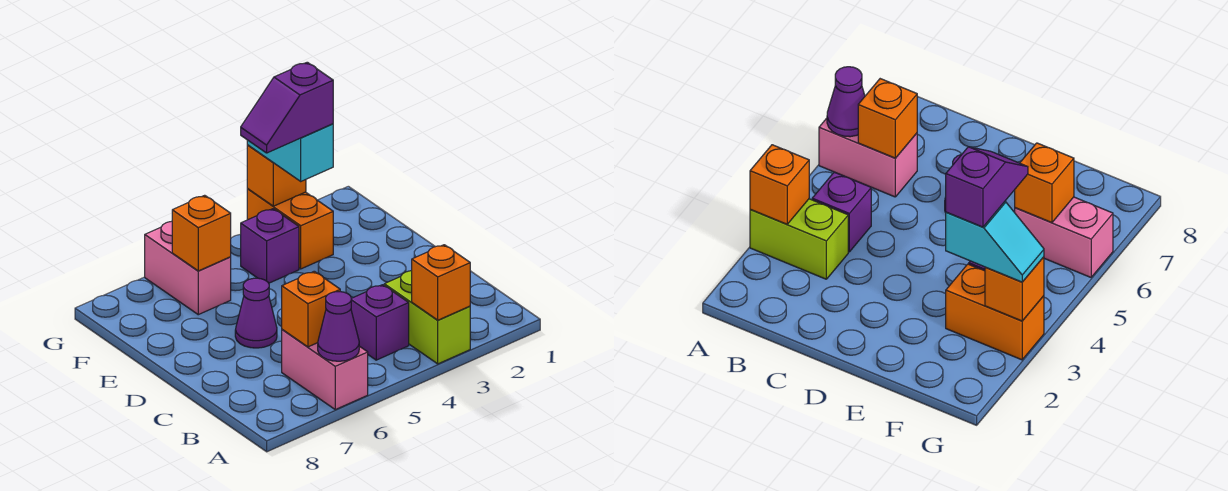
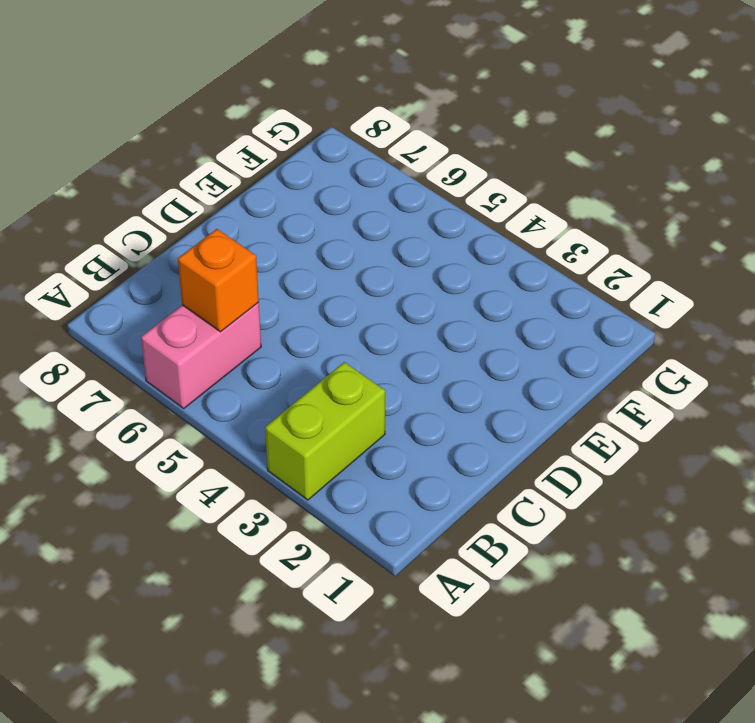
none -> purple 1x1 brick [351,285,409,360]
none -> purple 1x1 cone [235,278,277,348]
none -> orange 1x2 brick [247,189,333,269]

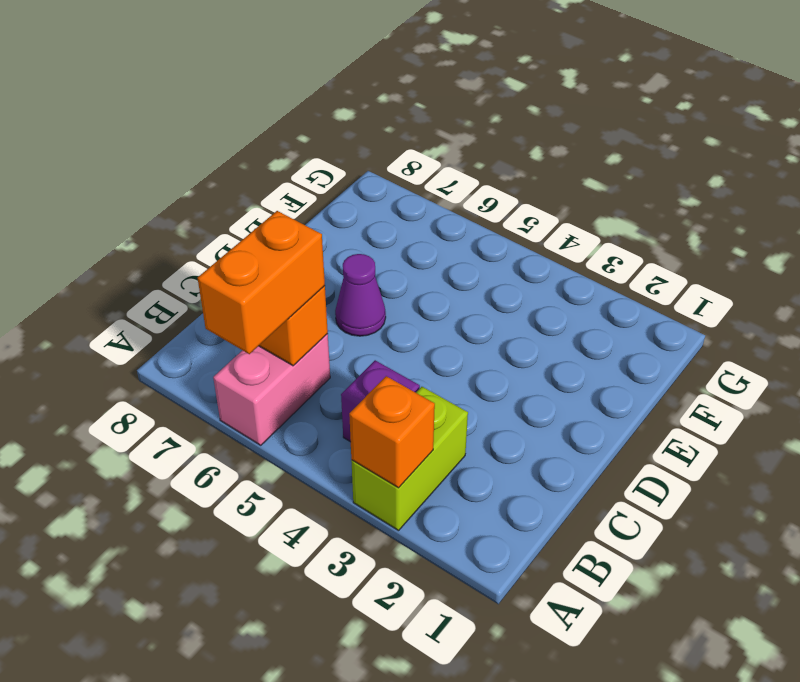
orange 1x2 brick [198,211,325,354] -> orange 1x2 brick moved to [247,189,333,269]
none -> purple 1x1 brick [240,209,299,283]
none -> pink 1x2 brick [145,221,231,315]
none -> purple 1x1 cone [318,292,359,361]

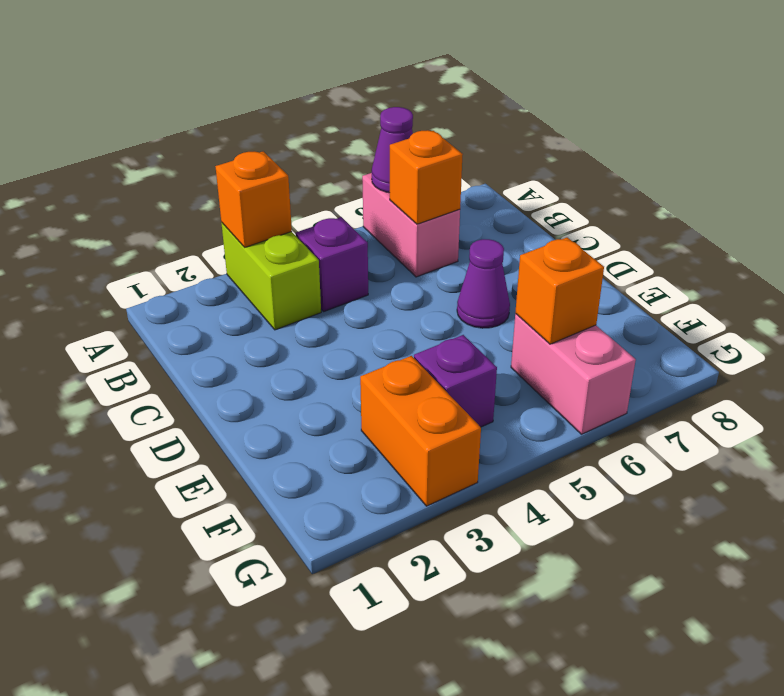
none -> orange 1x1 brick [247,145,306,206]
none -> cyan 1x2 slope [247,124,333,181]
none -> purple 1x2 slope [241,62,333,153]

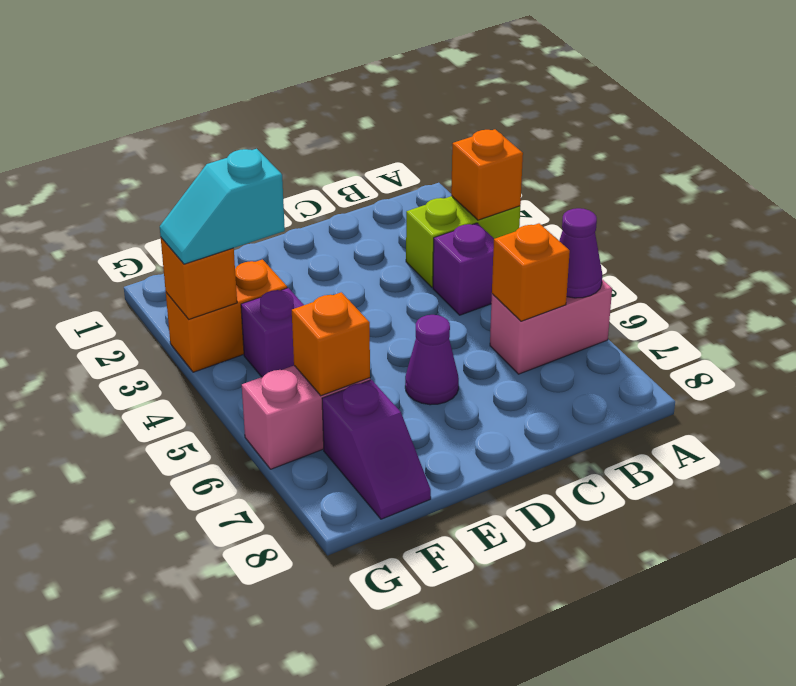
purple 1x2 slope [322,380,431,519] -> purple 1x2 slope moved to [241,62,333,153]

